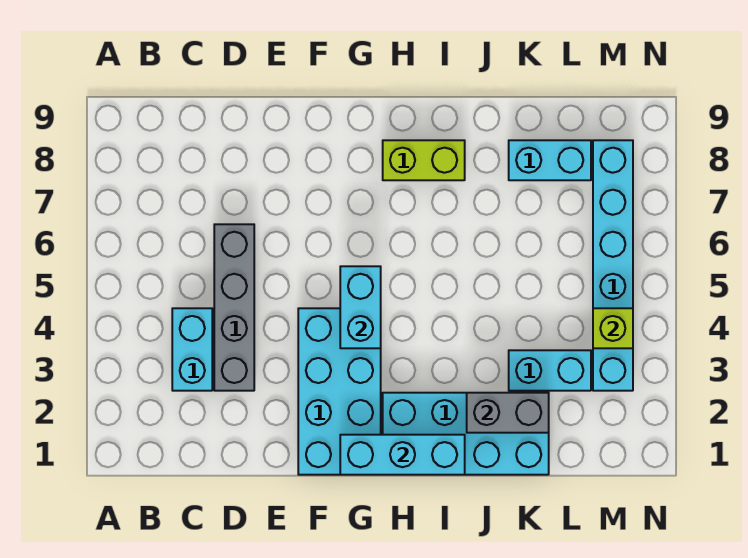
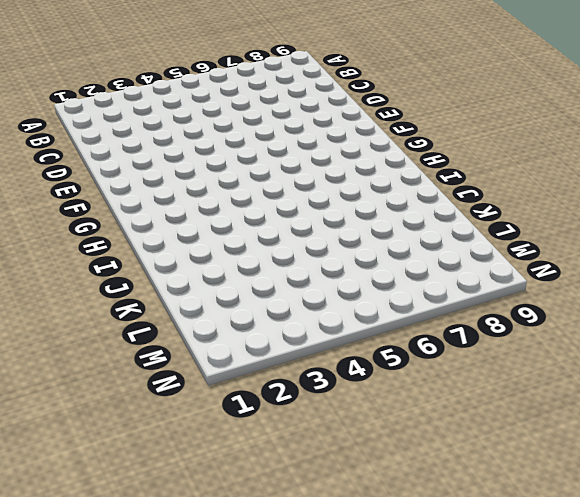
none -> cyan 1x2 brick [172,308,212,391]
none -> grey 1x4 brick [214,224,254,391]
none -> cyan 2x4 brick [298,308,381,475]

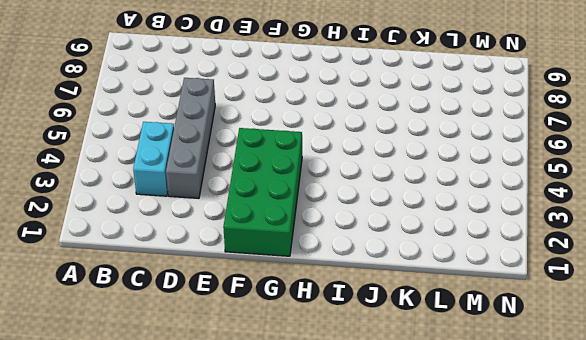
green 2x4 brick [223,128,302,256] -> cyan 2x4 brick [298,308,381,475]
none -> cyan 2x4 brick [383,393,549,475]
none -> lime 1x2 brick [383,140,465,180]
none -> cyan 1x2 brick [509,350,591,391]

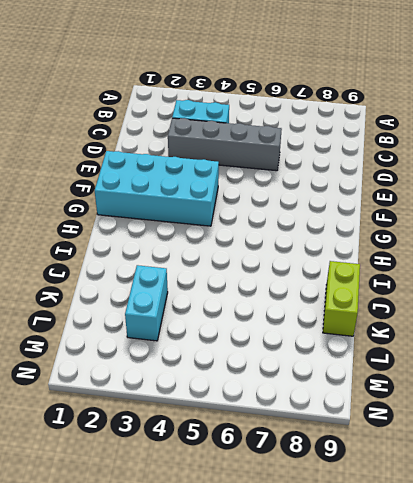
lime 1x2 brick [323,261,360,336] -> lime 1x2 brick moved to [383,140,465,180]
none -> cyan 2x4 brick [383,393,549,475]
none -> cyan 1x2 brick [509,140,591,180]
none -> cyan 1x6 brick [593,140,633,391]

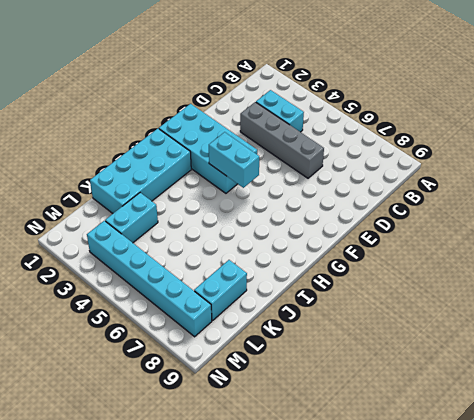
none -> lime 1x2 brick [383,140,465,180]
none -> cyan 1x3 brick [340,435,465,475]
none -> grey 1x2 brick [467,393,549,433]

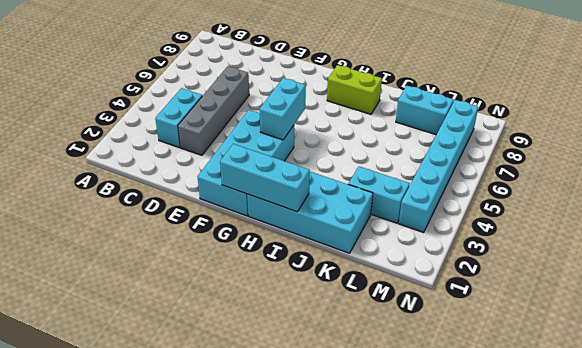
none -> grey 1x2 brick [467,393,549,433]
none -> lime 1x1 brick [593,308,633,348]

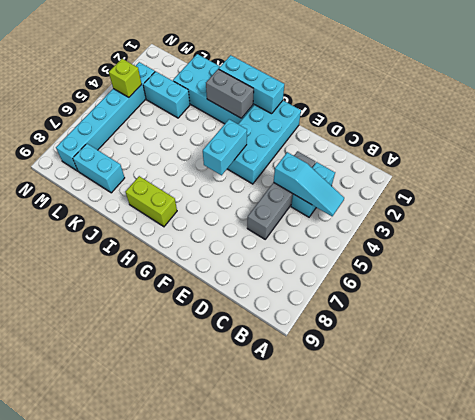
cyan 1x3 slope [274,152,344,216] -> none
grey 1x2 brick [206,69,254,118] -> grey 1x2 brick moved to [467,393,549,433]

